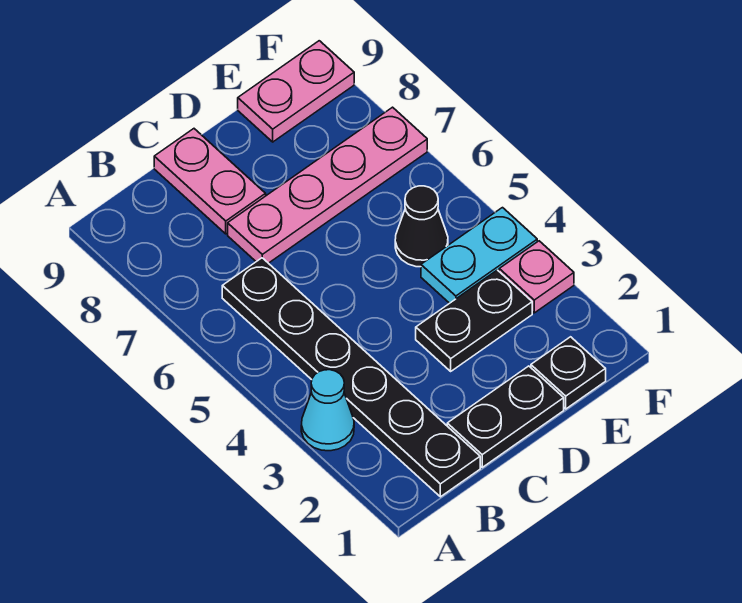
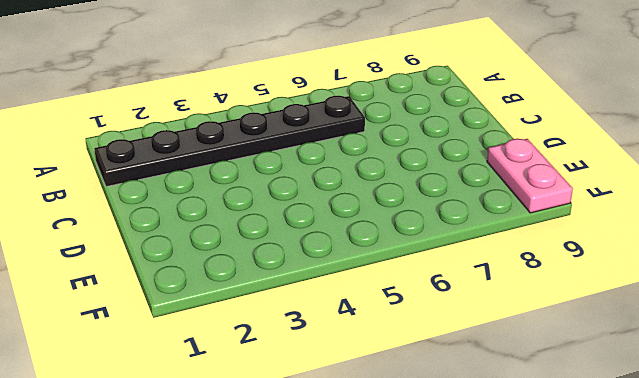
none -> cyan 1x1 cone [301,370,354,451]
none -> black 1x2 plate [447,366,564,467]

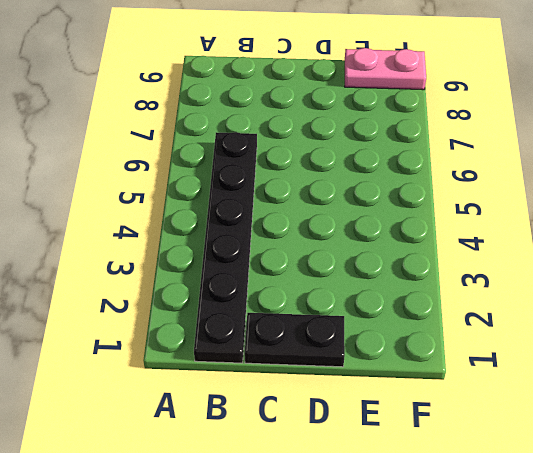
none -> cyan 1x1 cone [301,370,354,451]
none -> pink 1x4 plate [228,107,427,263]

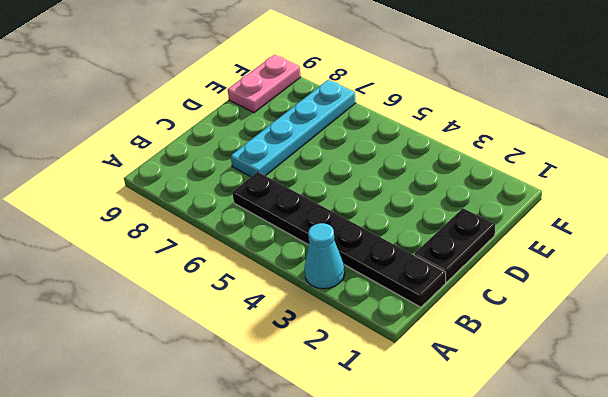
cyan 1x4 plate [231,80,356,177] -> pink 1x4 plate [228,107,427,263]
none -> pink 1x2 plate [154,129,266,234]
none -> black 1x2 plate [416,270,532,371]

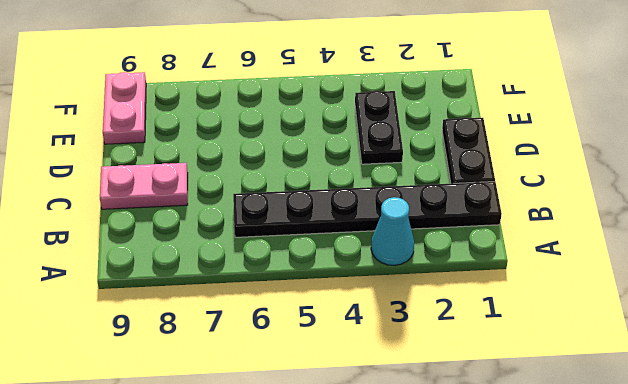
none -> pink 1x4 plate [228,107,427,263]
none -> black 1x1 plate [531,337,606,409]

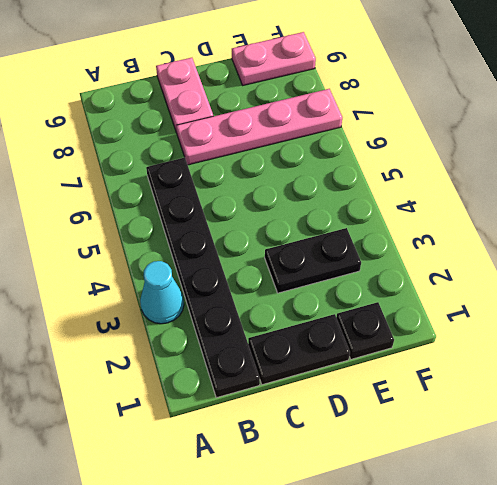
none -> cyan 1x2 plate [421,208,537,303]
none -> black 1x1 cone [395,186,448,267]

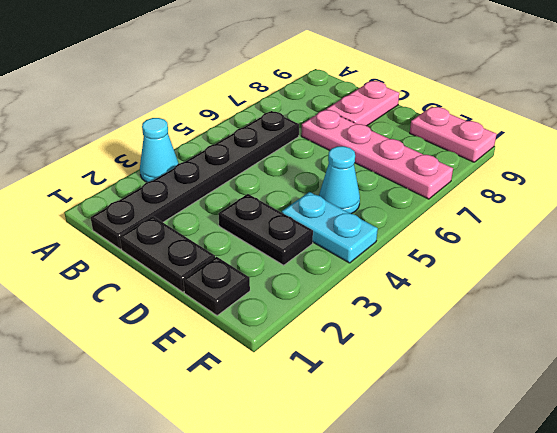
cyan 1x1 cone [319,146,360,214] -> black 1x1 cone [395,186,448,267]
none -> pink 1x1 plate [499,241,574,313]

